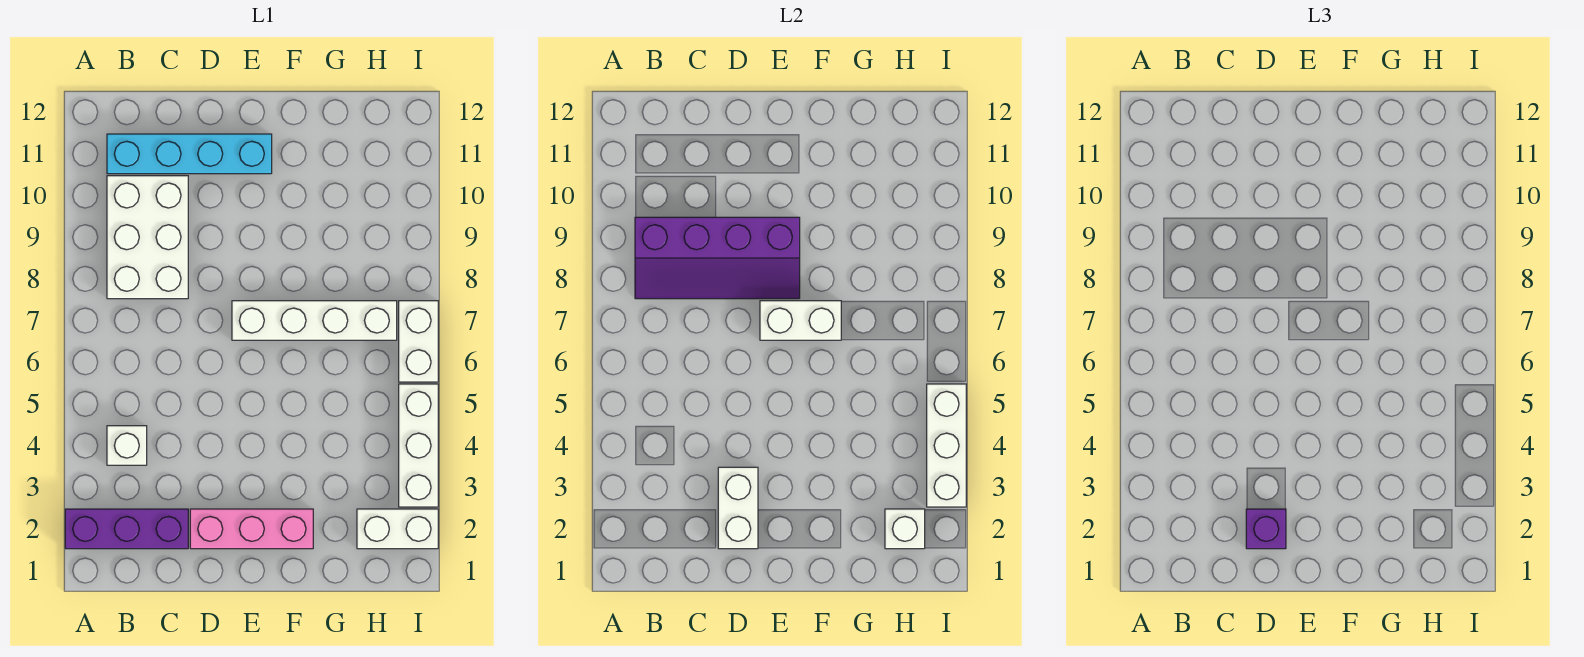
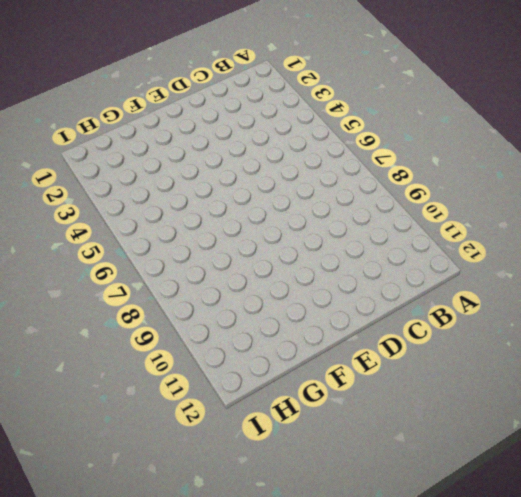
none -> purple 1x3 brick [65,509,188,549]
none -> white 1x1 brick [107,426,147,465]
none -> white 2x3 brick [107,176,188,299]

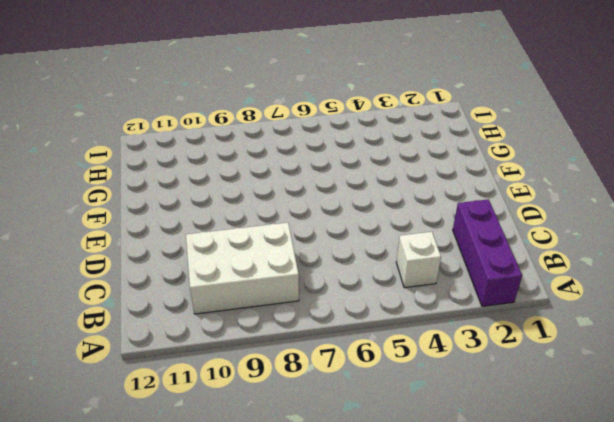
none -> cyan 1x4 brick [107,134,272,174]
none -> pink 1x3 brick [190,509,313,549]
none -> white 1x4 brick [232,301,397,340]

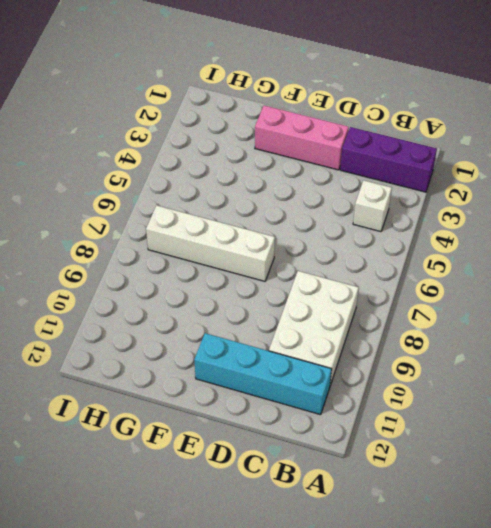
none -> white 1x2 brick [357,509,438,549]
none -> white 1x3 brick [399,384,438,507]
none -> white 1x2 brick [399,301,438,382]

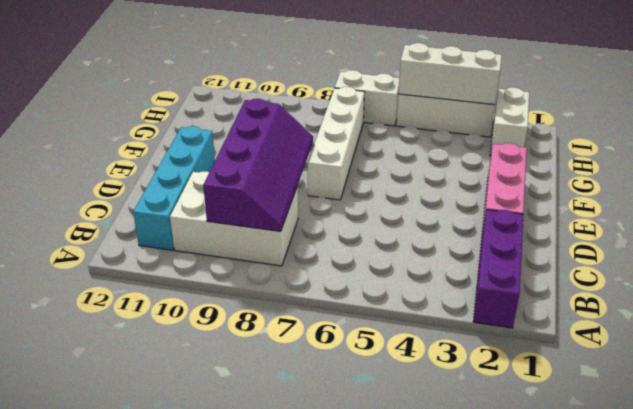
none -> white 1x1 brick [107,426,147,465]
none -> white 1x2 brick [718,467,758,549]
none -> white 1x2 brick [760,301,841,340]

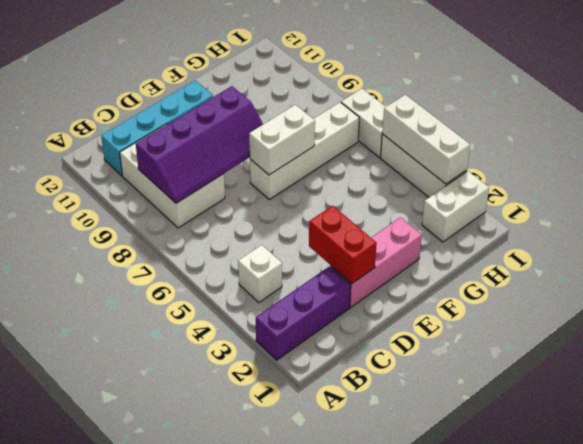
red 1x2 brick [309,206,377,284] -> white 1x2 brick [718,467,758,549]
none -> white 1x1 brick [885,509,925,549]
none -> purple 1x1 brick [1246,509,1286,549]

